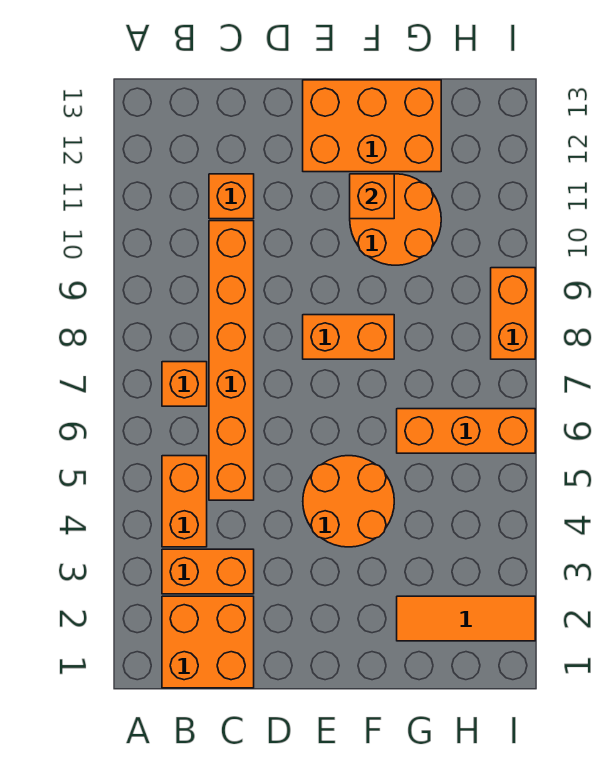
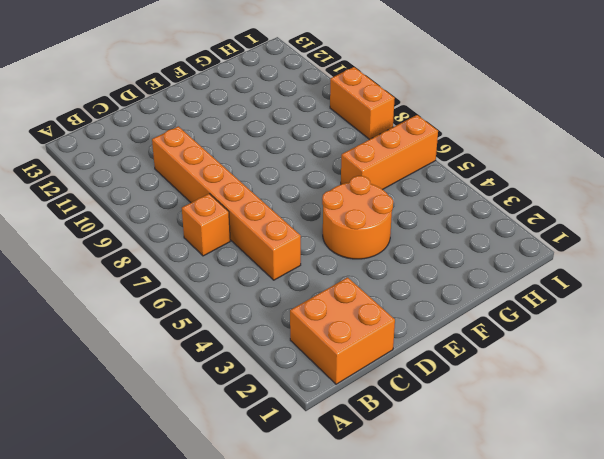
none -> orange 1x2 brick [162,549,254,594]
none -> orange 1x2 brick [162,456,207,547]
none -> orange 1x1 brick [209,174,254,219]

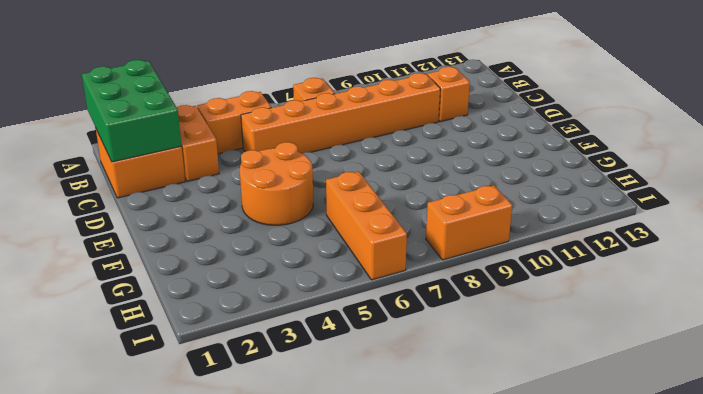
green 2x3 brick [82,60,182,162] -> none
none -> orange 1x2 brick [303,315,394,359]
none -> orange 2x3 brick [303,80,441,172]
none -> orange 2x2 round brick [350,174,441,265]

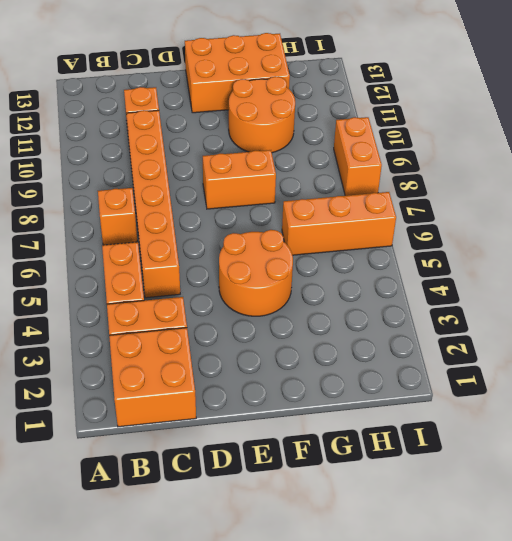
none -> orange 1x3 tile [397,596,535,641]
none -> orange 1x1 brick [350,174,394,219]

